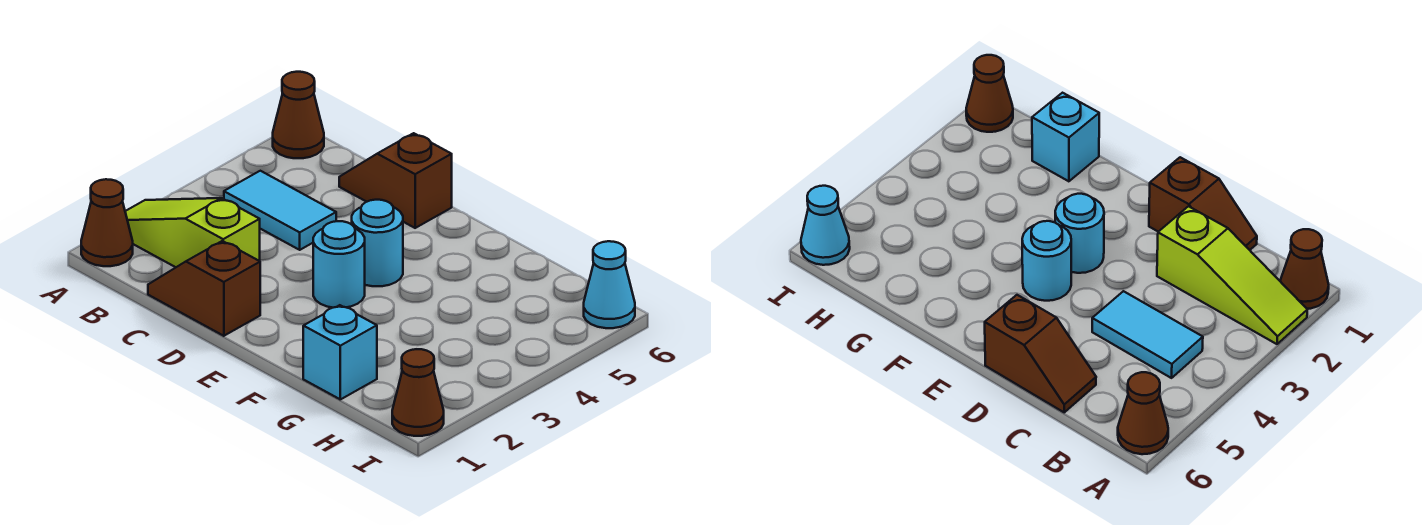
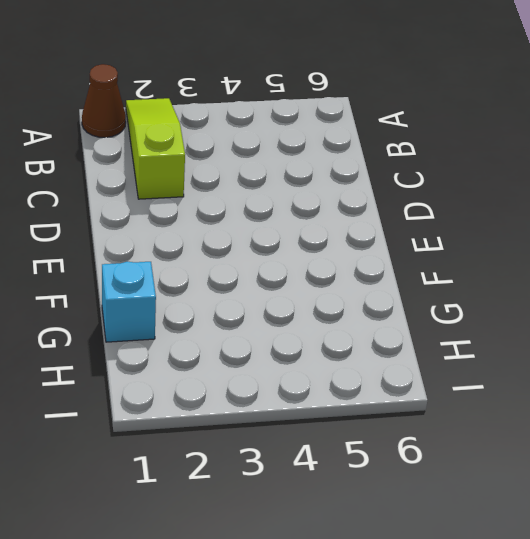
none -> brown 1x1 cone [273,72,324,158]
none -> cyan 1x2 tile [224,171,336,250]

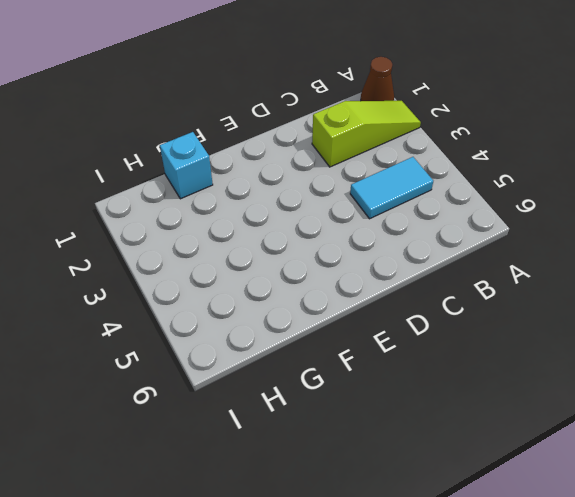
none -> brown 1x1 cone [273,72,324,158]
none -> brown 1x2 slope [148,241,260,336]

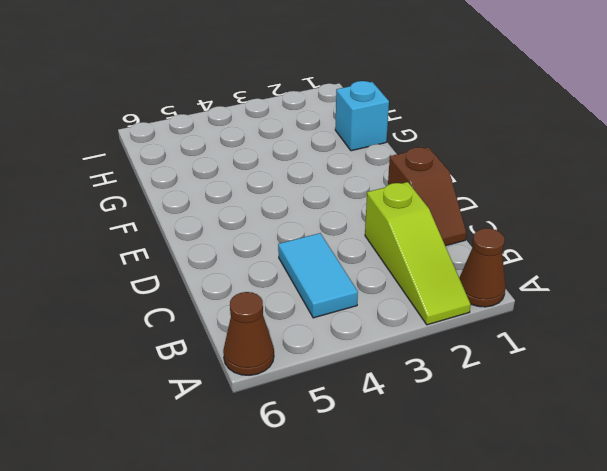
none -> brown 1x2 slope [339,133,452,228]
none -> cyan 1x1 round brick [313,221,365,308]

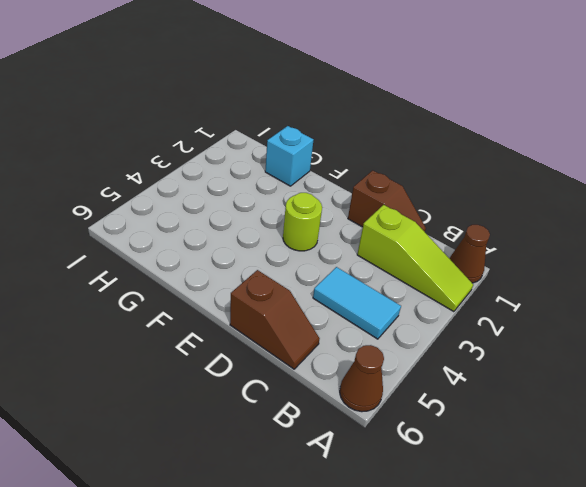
lime 1x1 round brick [283,193,322,251] -> cyan 1x1 round brick [313,221,365,308]
none -> cyan 1x1 round brick [352,200,403,286]
none -> brown 1x1 cone [392,349,444,436]

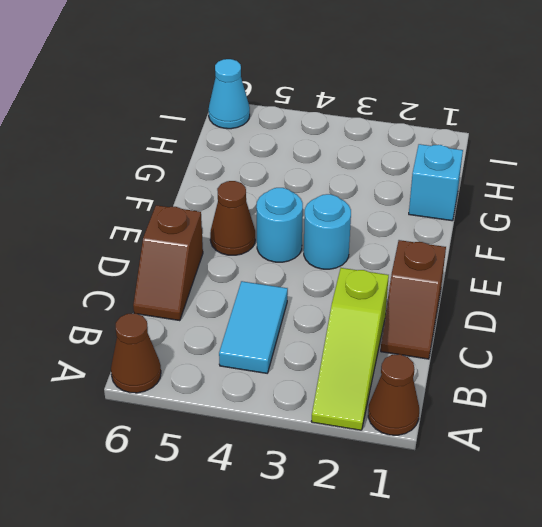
brown 1x1 cone [210,181,255,255] -> brown 1x1 cone moved to [392,349,444,436]

